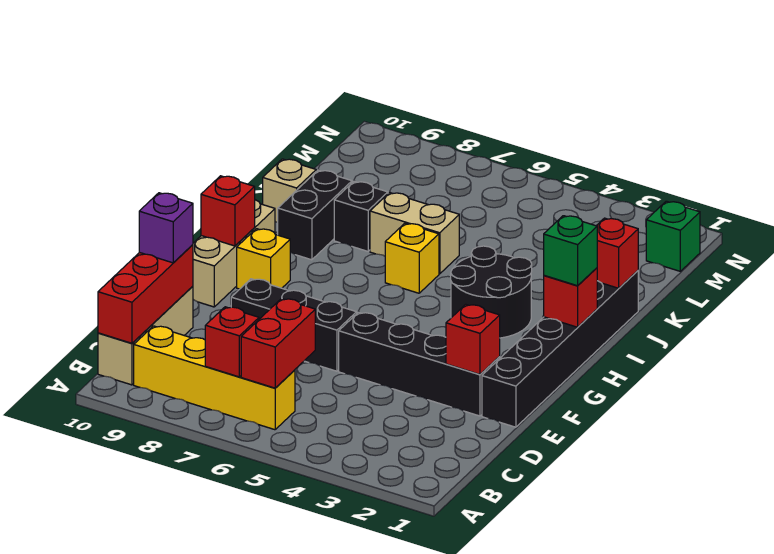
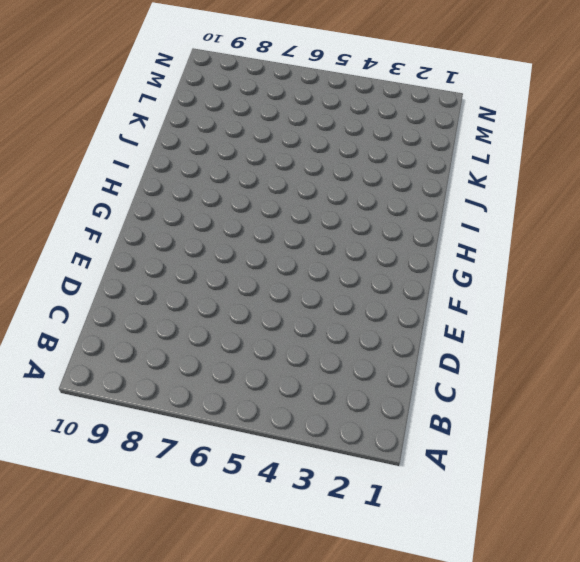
none -> yellow 1x4 brick [134,326,295,430]
none -> tan 1x3 brick [98,286,193,385]
none -> black 1x6 brick [482,271,638,427]

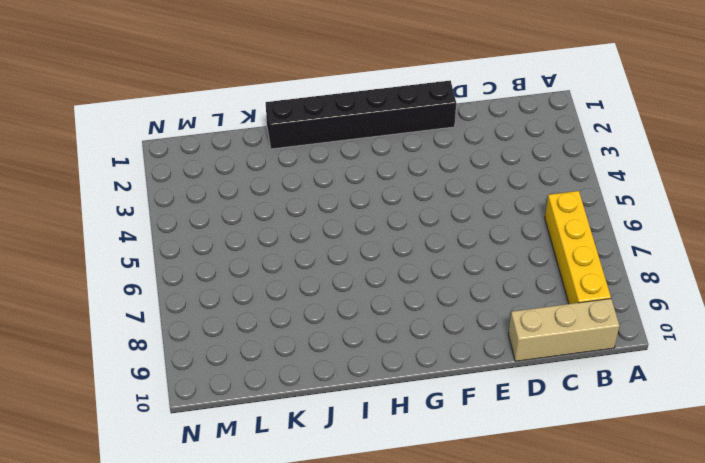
none -> black 1x4 brick [339,312,500,416]
none -> black 1x3 brick [231,279,357,371]
none -> tan 1x3 brick [193,200,275,307]

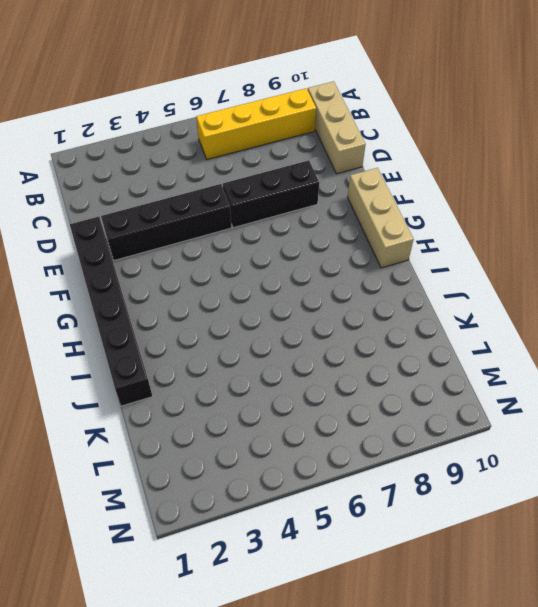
none -> yellow 1x1 brick [237,229,290,289]
none -> black 2x2 round brick [451,246,532,338]
none -> yellow 1x1 brick [385,223,439,293]

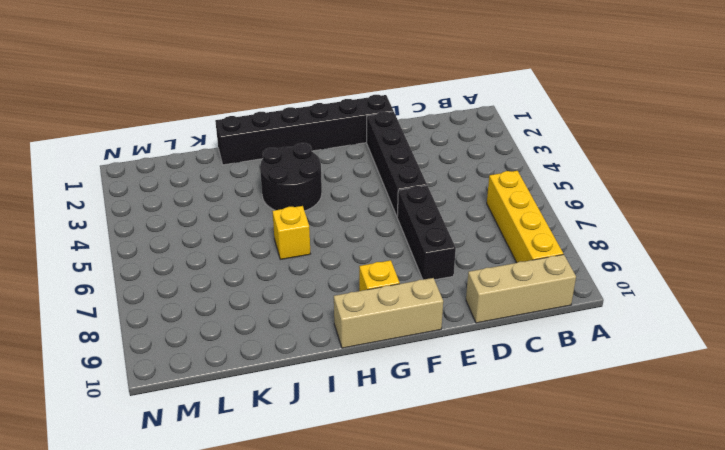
none -> black 1x2 brick [278,170,352,260]
none -> tan 1x2 brick [370,193,459,274]
none -> black 1x1 brick [334,181,388,251]

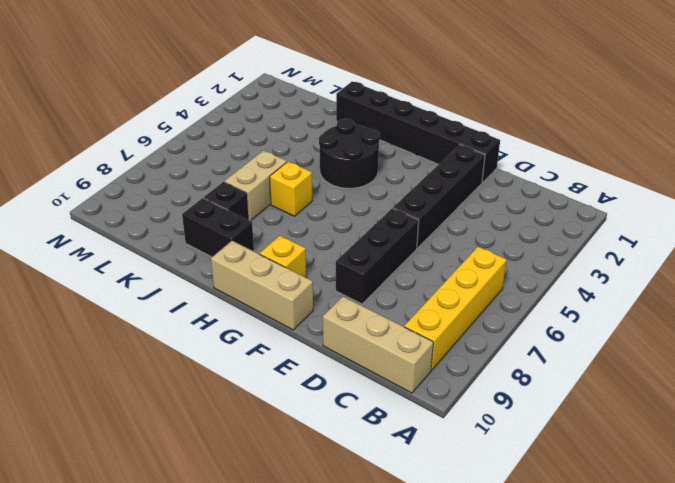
none -> tan 1x1 brick [263,159,316,223]
none -> green 1x1 brick [646,201,700,271]
none -> red 1x2 brick [241,299,315,388]

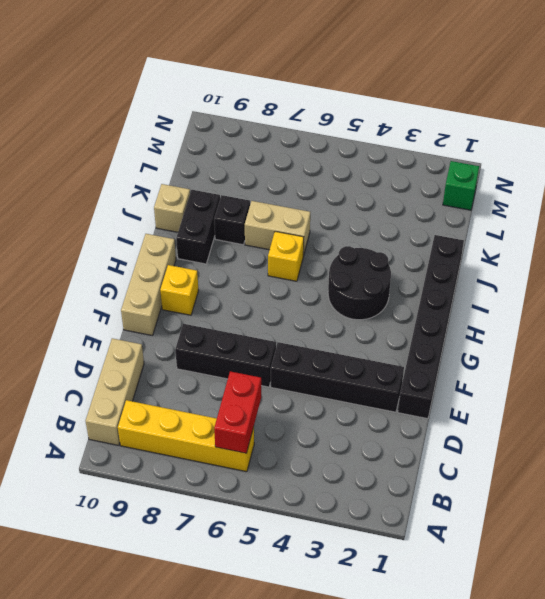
none -> red 1x1 brick [205,307,259,377]
none -> red 1x3 brick [98,245,193,343]
none -> red 1x1 brick [446,304,500,374]

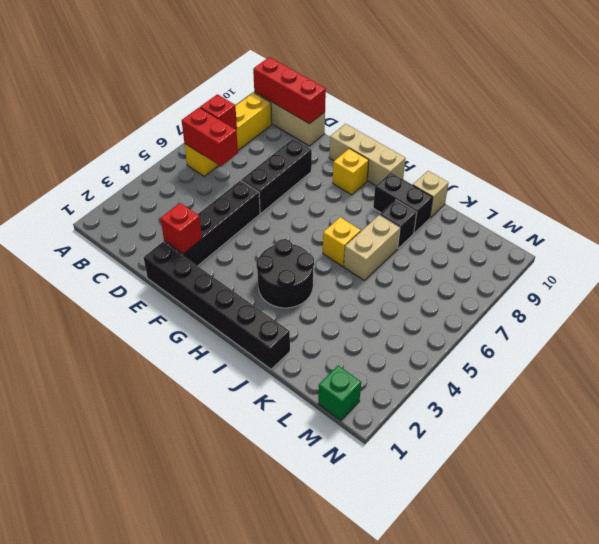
none -> red 1x1 brick [201,176,255,246]
none -> red 1x1 brick [544,268,597,327]
none -> red 1x1 brick [596,218,638,288]

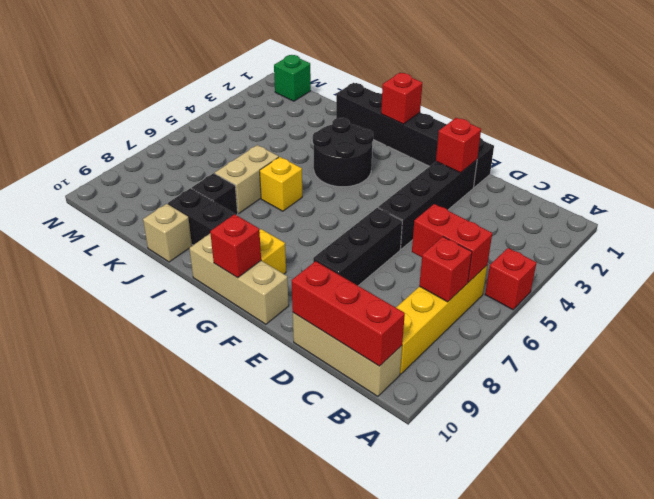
red 1x1 brick [485,248,537,310] -> red 1x1 brick moved to [596,218,638,288]
none -> purple 1x1 brick [139,193,193,263]
none -> green 1x1 brick [544,216,597,286]

